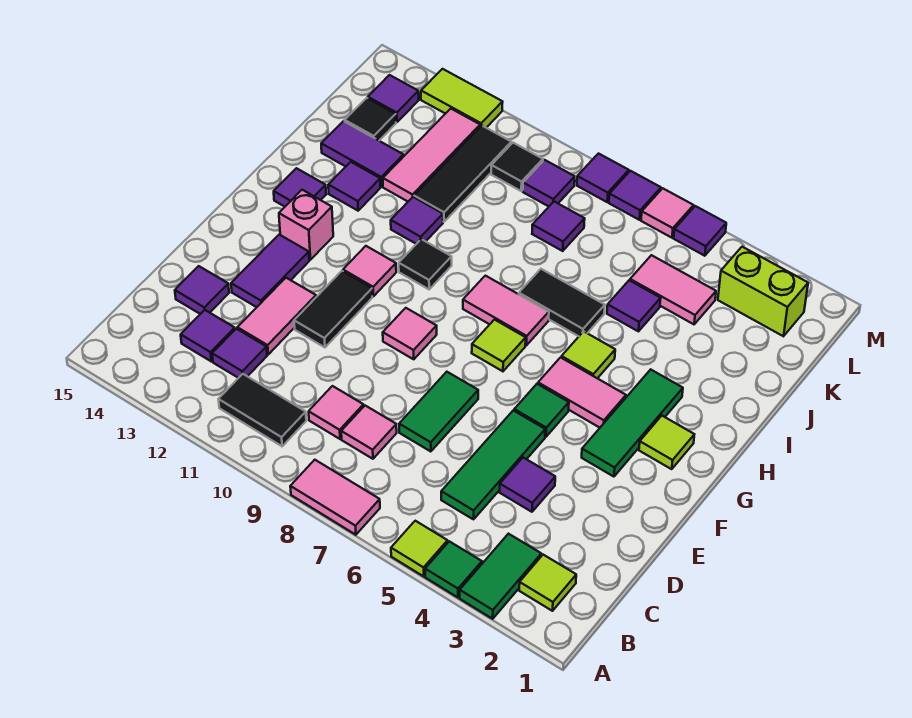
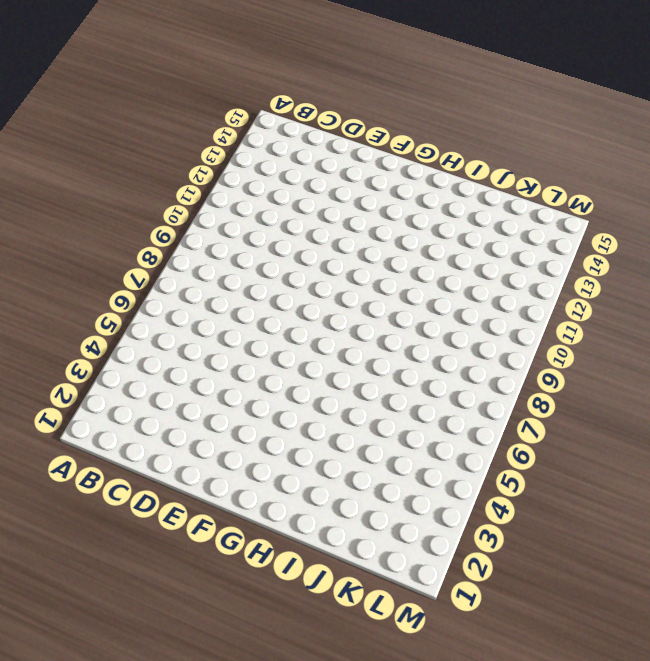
none -> green 1x2 tile [460,534,541,619]
none -> green 1x1 tile [425,541,482,597]
none -> lime 1x1 tile [391,521,448,576]
none -> pink 1x2 tile [290,460,380,535]

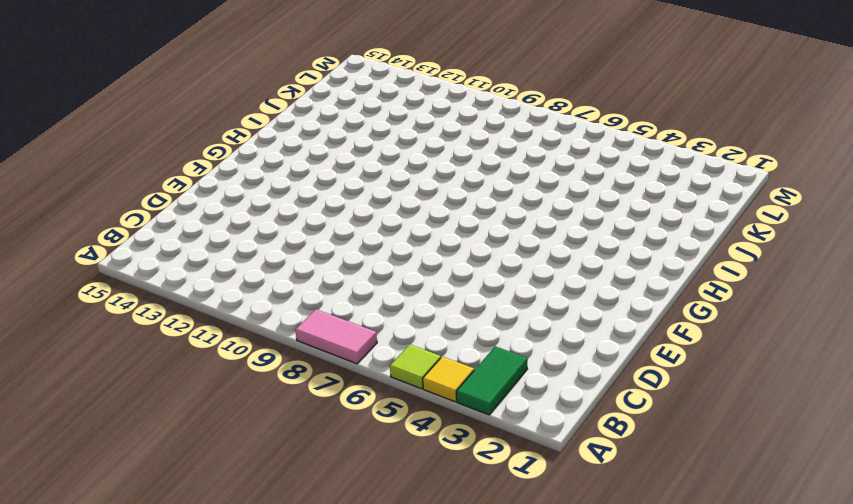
yellow 1x1 tile [423,357,474,402] -> green 1x1 tile [425,541,482,597]
none -> lime 1x1 tile [519,555,576,611]
none -> black 1x2 tile [218,374,306,446]
none -> green 1x3 tile [441,410,545,519]
none -> pink 1x1 tile [341,406,397,459]

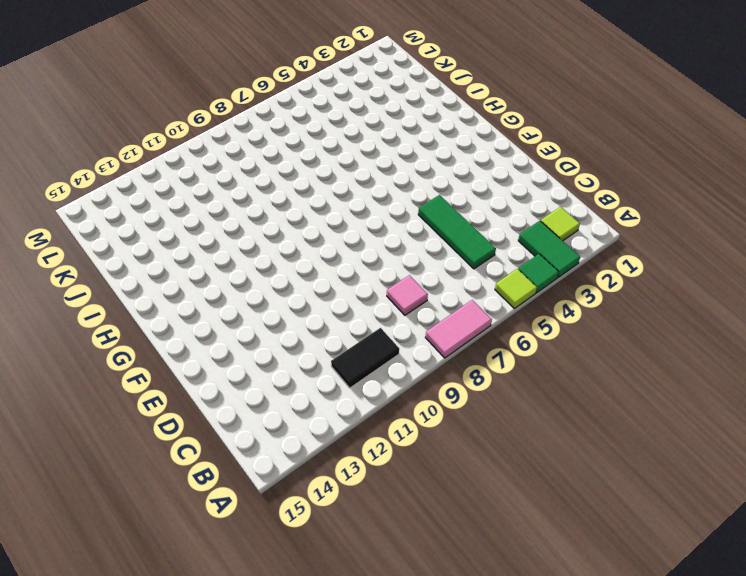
none -> pink 1x1 tile [309,386,364,439]
none -> purple 1x1 tile [212,329,267,378]
none -> purple 1x1 tile [181,310,235,362]
none -> purple 1x1 tile [500,458,555,512]

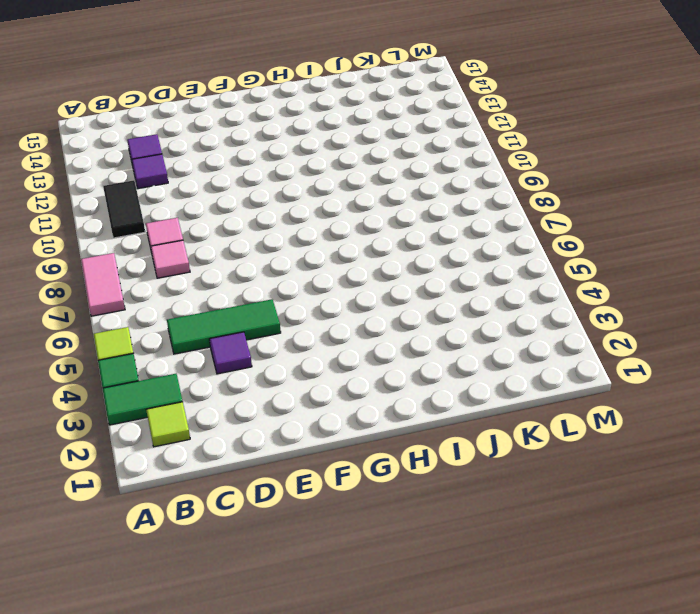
none -> green 1x2 tile [399,372,478,452]
none -> pink 1x2 tile [237,278,316,354]
none -> purple 1x1 tile [175,266,229,314]
none -> black 1x2 tile [294,271,372,347]

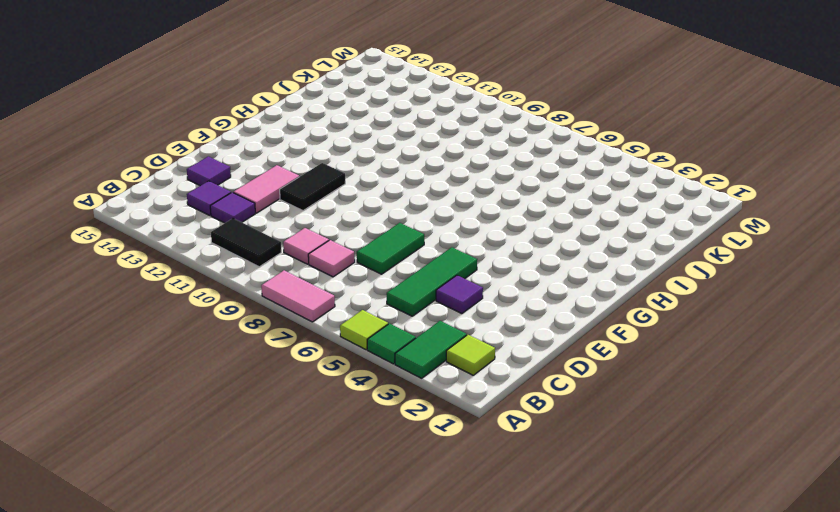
none -> purple 1x2 tile [231,235,309,307]
none -> green 1x3 tile [582,370,683,477]
none -> green 1x1 tile [514,384,569,437]
none -> pink 1x1 tile [383,308,437,359]

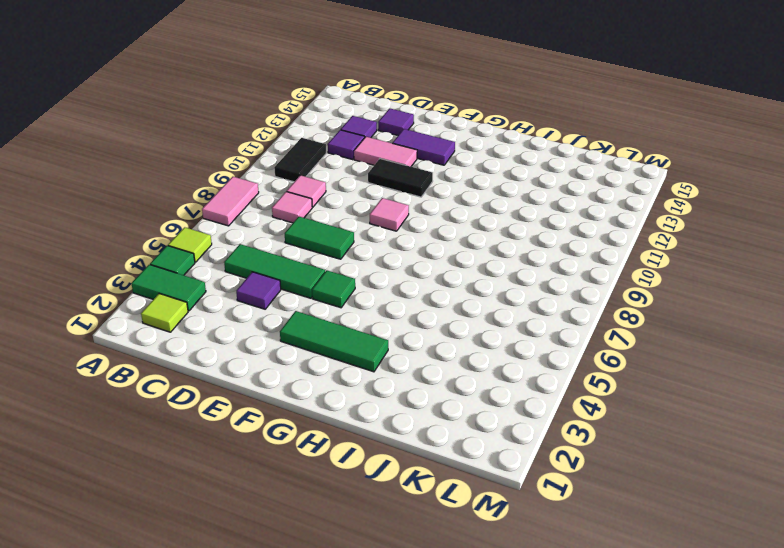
none -> lime 1x1 tile [639,416,694,469]
none -> pink 1x2 tile [538,358,626,428]
none -> lime 1x1 tile [472,320,526,371]
none -> pink 1x1 tile [343,246,396,296]

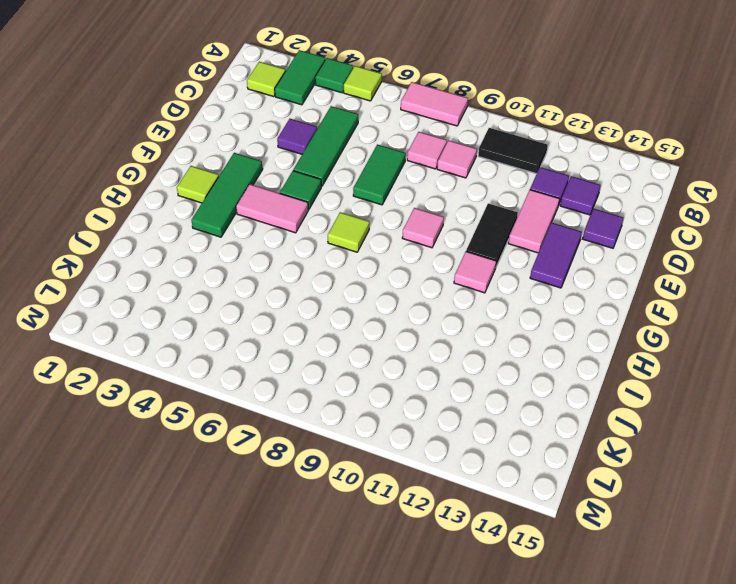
none -> pink 1x1 brick [279,190,333,260]
none -> lime 1x1 tile [561,331,615,378]
none -> pink 1x2 tile [463,276,549,345]
none -> black 1x1 tile [399,239,452,289]

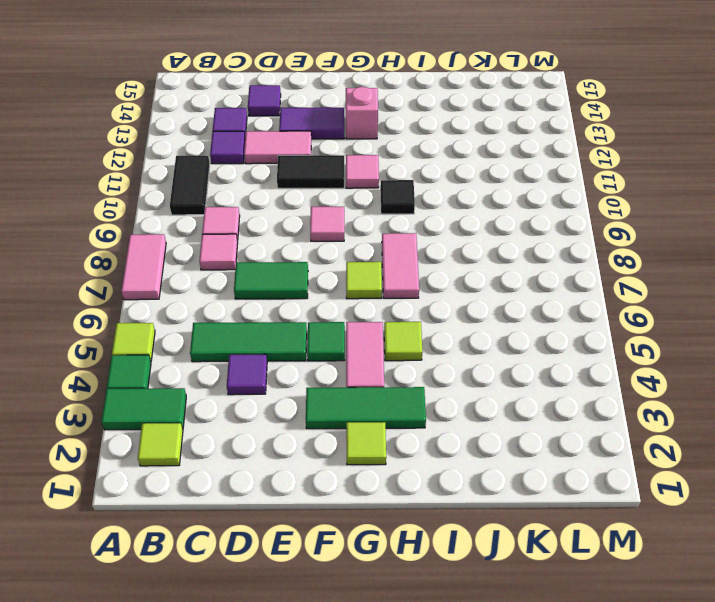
none -> purple 1x1 tile [274,168,326,207]
none -> black 1x2 tile [519,269,605,336]
none -> purple 1x1 tile [391,197,443,244]
none -> purple 1x1 tile [328,162,381,211]

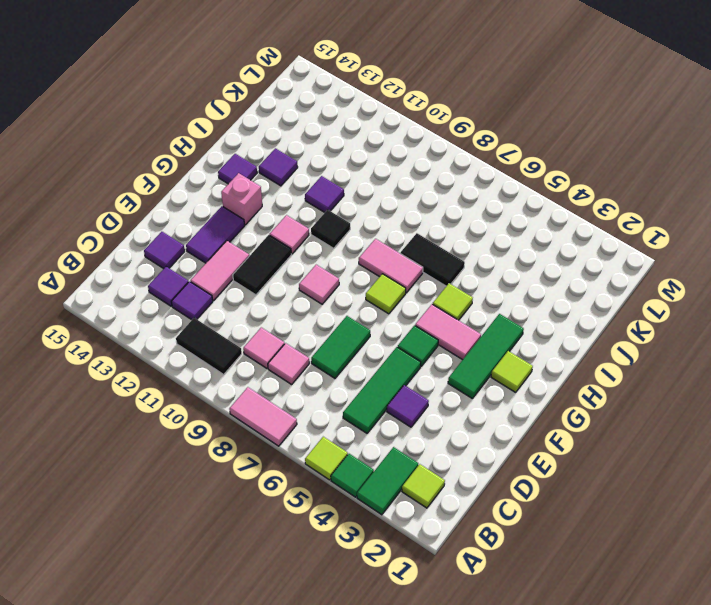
none -> purple 1x1 tile [607,280,661,331]
none -> black 1x3 tile [414,126,511,222]
none -> pink 1x3 tile [383,109,480,201]
none -> purple 1x2 tile [321,121,404,187]

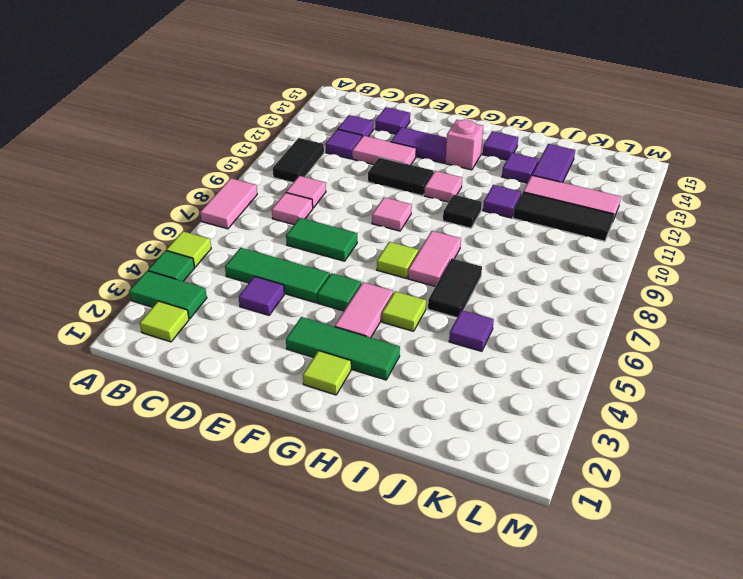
none -> pink 1x2 tile [630,255,716,324]
none -> purple 1x1 tile [532,202,585,251]
none -> black 1x1 tile [345,98,396,140]
none -> lime 1x2 brick [718,247,808,336]

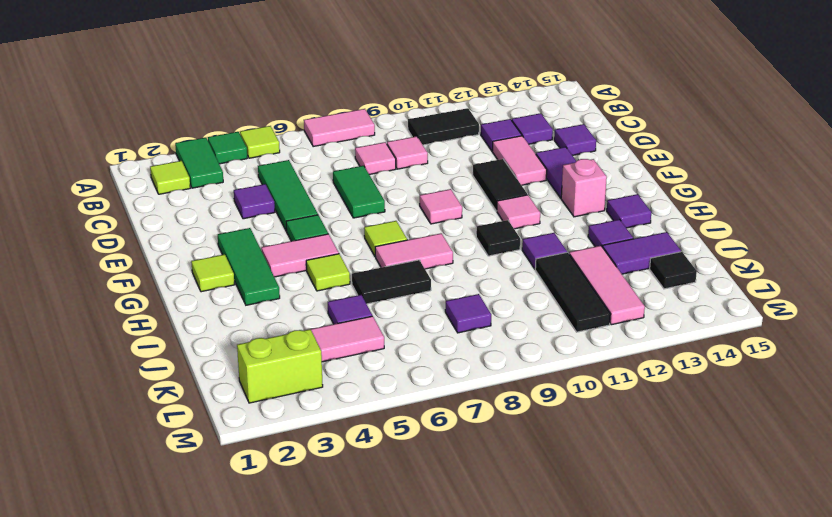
none -> purple 1x1 tile [523,160,575,206]
none -> black 1x1 tile [491,143,543,191]
none -> purple 1x1 tile [368,75,419,122]
none -> purple 1x1 tile [674,206,726,256]

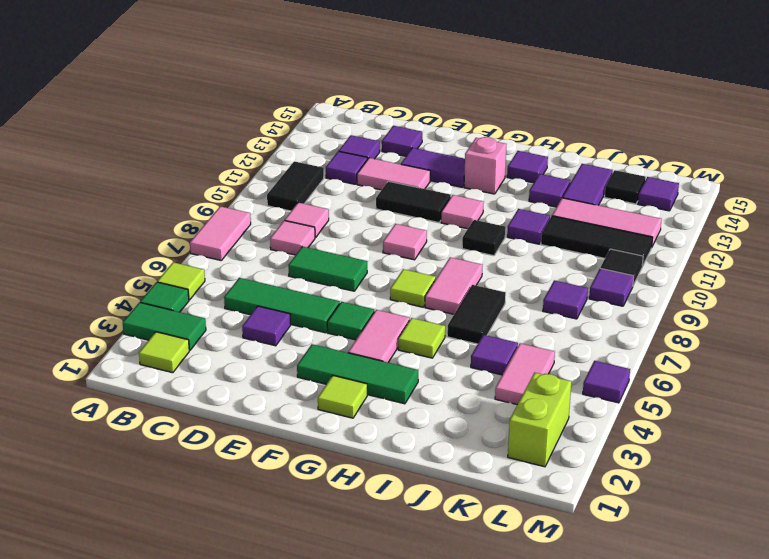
none -> pink 1x1 tile [641,188,694,238]
none -> purple 1x1 tile [609,171,661,220]
none -> purple 1x1 tile [577,154,629,202]
none -> lime 1x2 tile [421,69,503,128]

